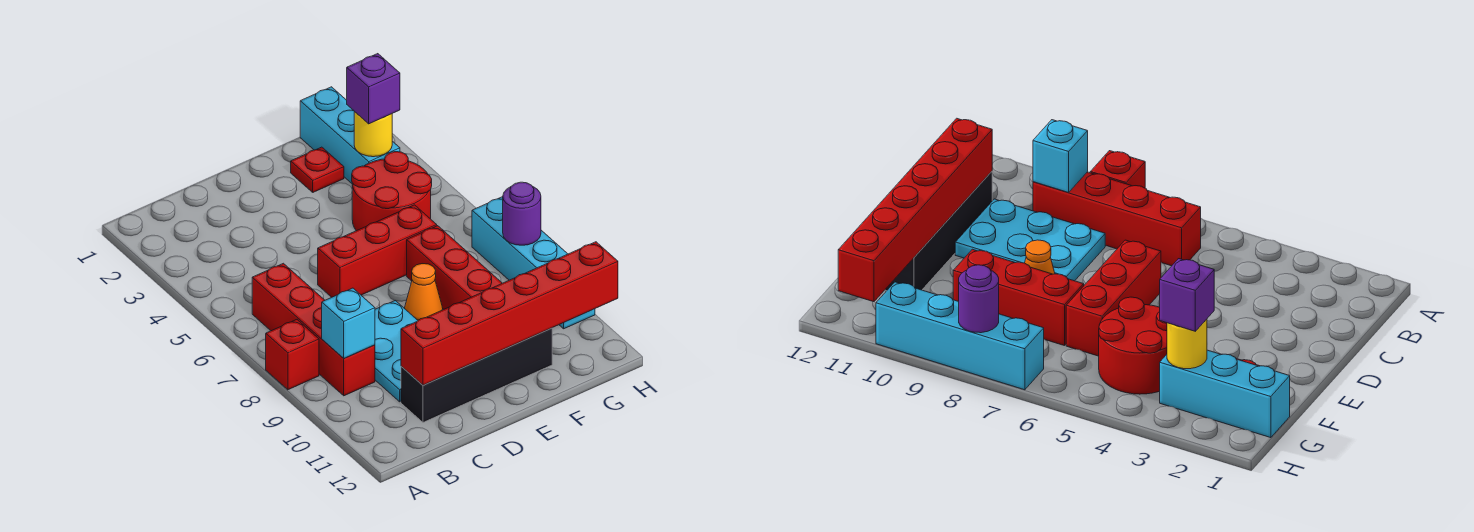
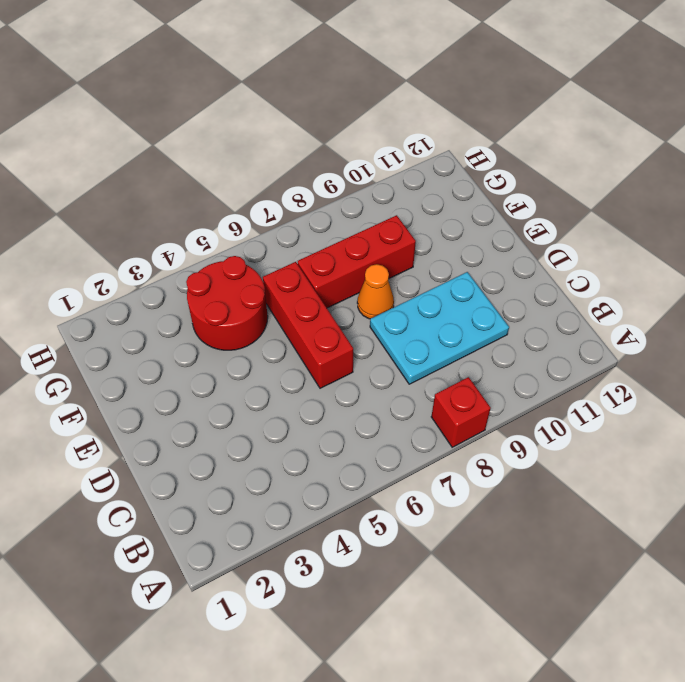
none -> red 1x4 brick [252,263,375,396]
none -> black 1x4 brick [401,328,552,422]
none -> red 1x1 plate [291,147,344,192]

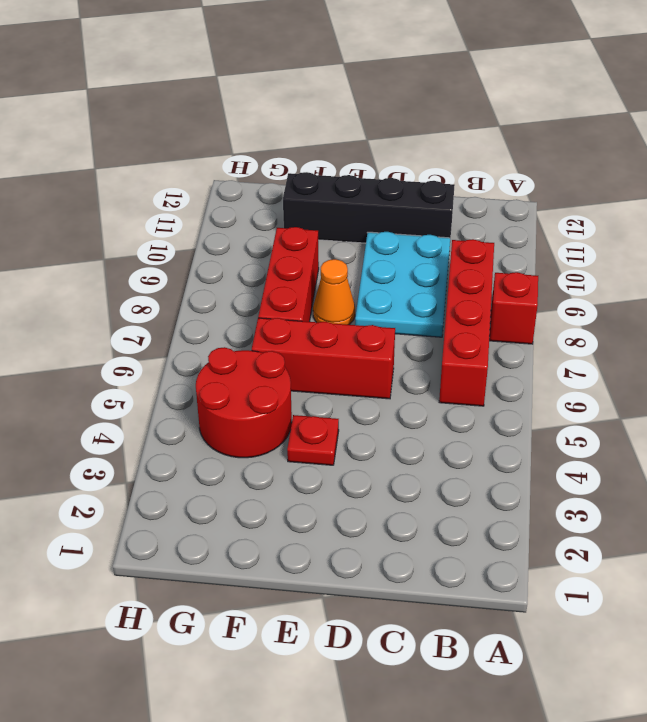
red 1x1 plate [287,415,339,465] -> red 1x1 plate moved to [291,147,344,192]
none -> cyan 1x3 brick [300,87,400,183]
none -> cyan 1x4 brick [472,197,595,329]
none -> cyan 1x1 brick [322,288,375,358]

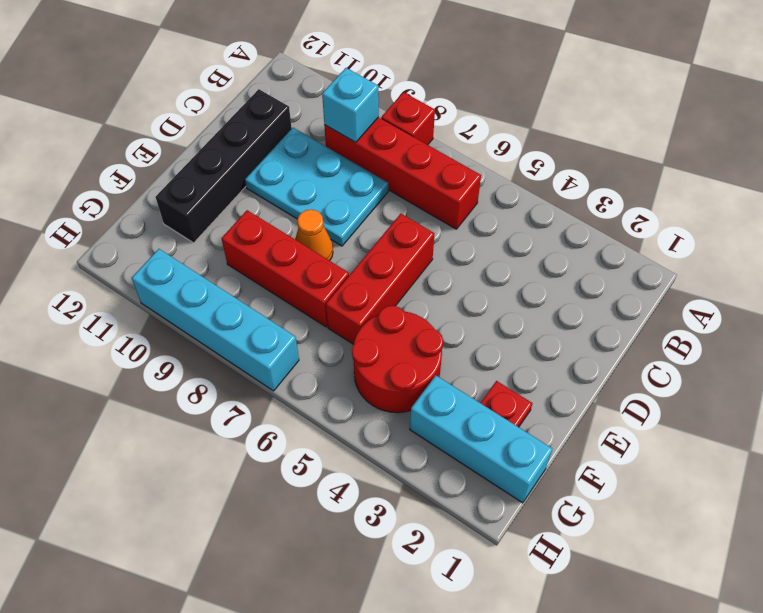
none -> red 1x6 brick [401,242,618,385]
none -> yellow 1x1 round brick [354,111,392,157]
none -> purple 1x1 round brick [503,182,541,245]

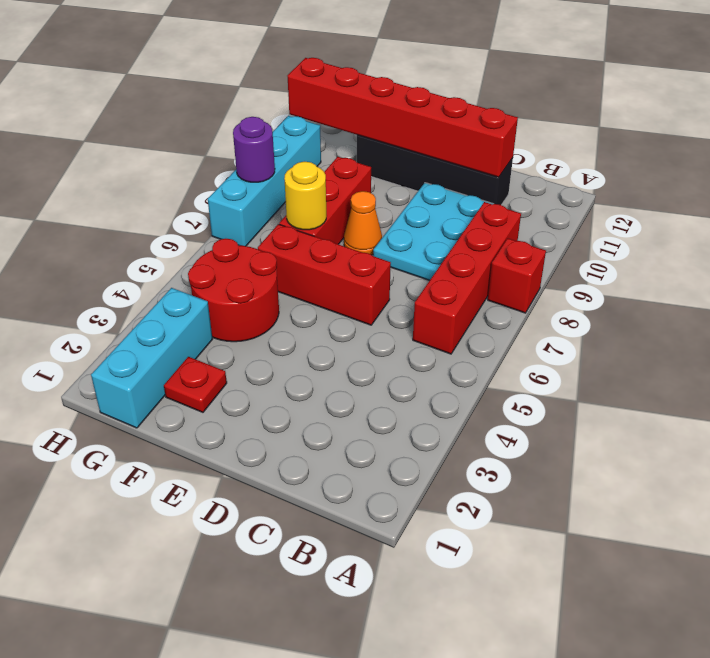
yellow 1x1 round brick [284,162,326,230] -> yellow 1x1 round brick moved to [354,111,392,157]
none -> cyan 1x1 brick [322,288,375,358]
none -> purple 1x1 brick [347,54,400,124]

